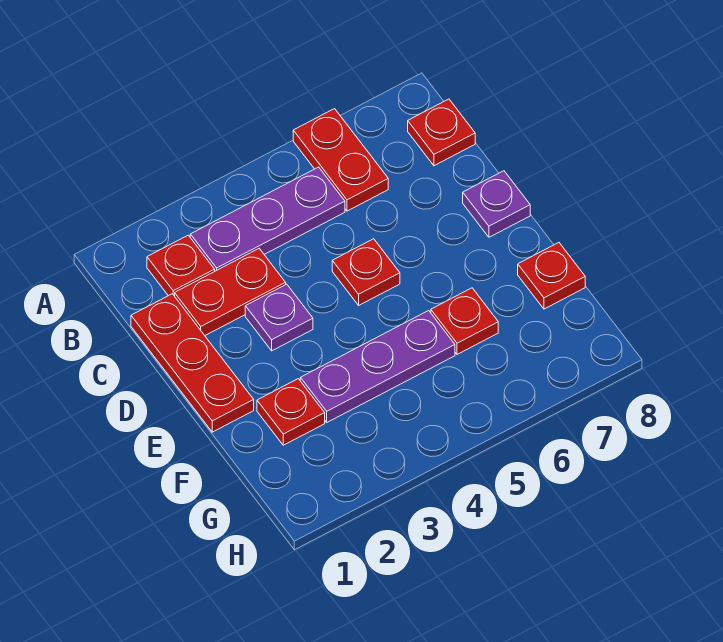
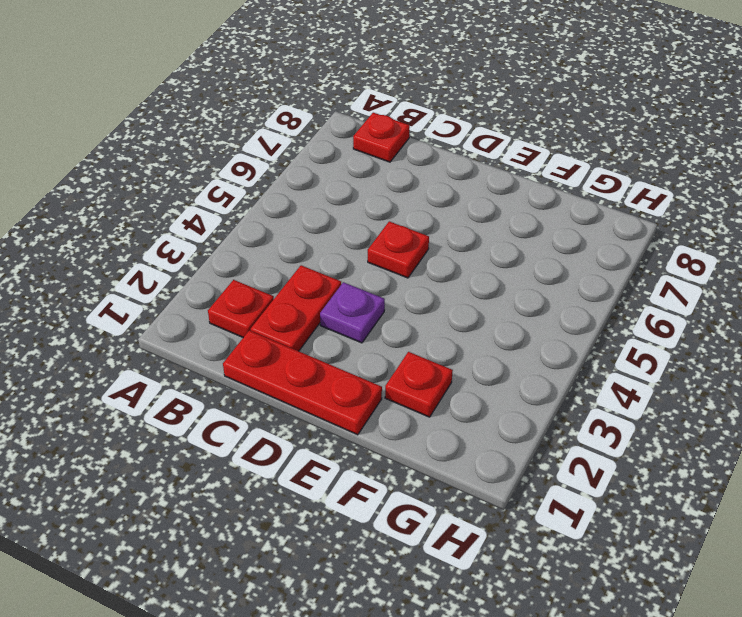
none -> red 1x2 plate [293,109,388,211]
none -> purple 1x3 plate [190,167,345,271]
none -> purple 1x1 plate [463,171,530,237]

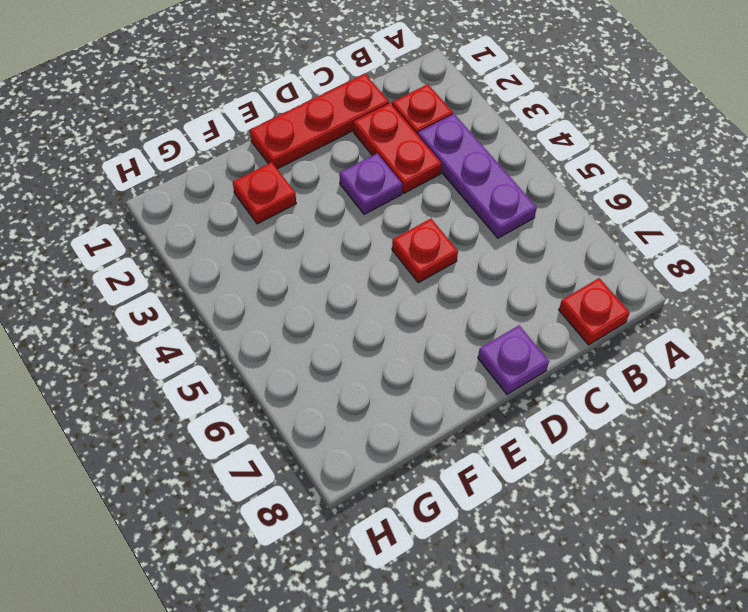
none -> red 1x2 plate [293,109,388,211]
none -> purple 1x3 plate [300,311,455,422]
none -> red 1x1 plate [431,288,498,354]

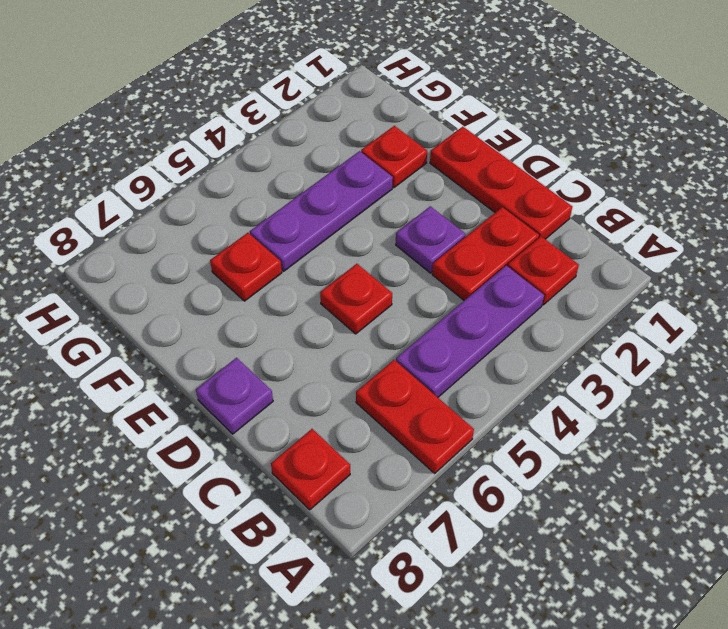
none -> red 1x1 plate [518,243,585,309]

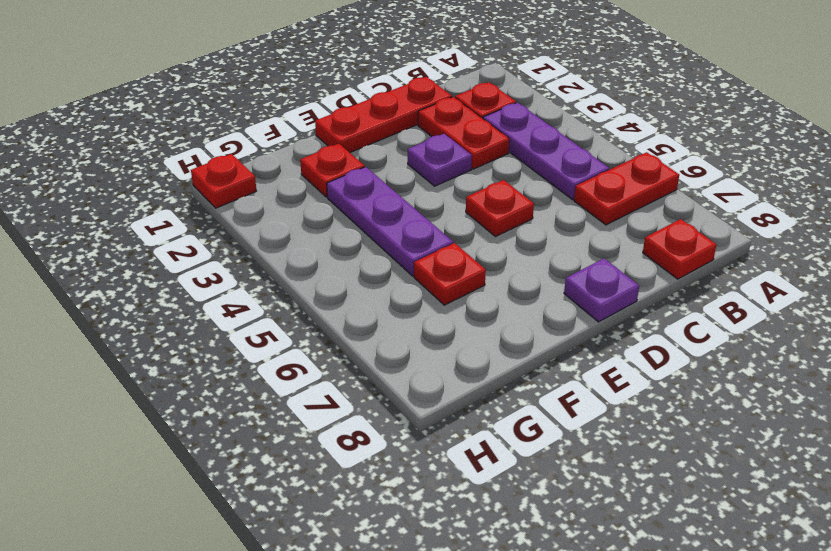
red 1x1 plate [191,154,256,208] -> red 1x1 plate moved to [518,243,585,309]

